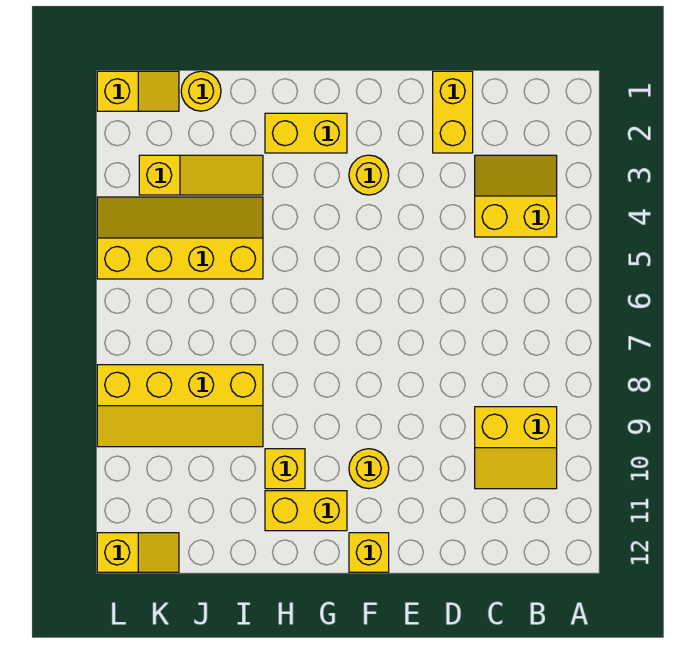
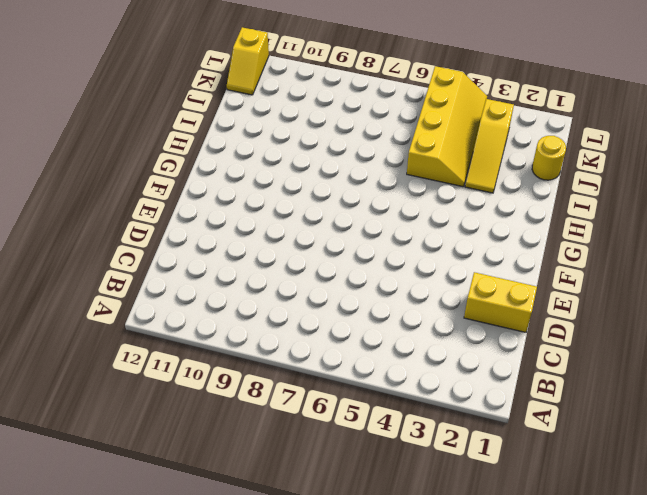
none -> yellow 2x2 slope [475,155,557,237]
none -> yellow 2x2 slope [475,407,557,489]
none -> yellow 1x1 round brick [349,155,389,195]

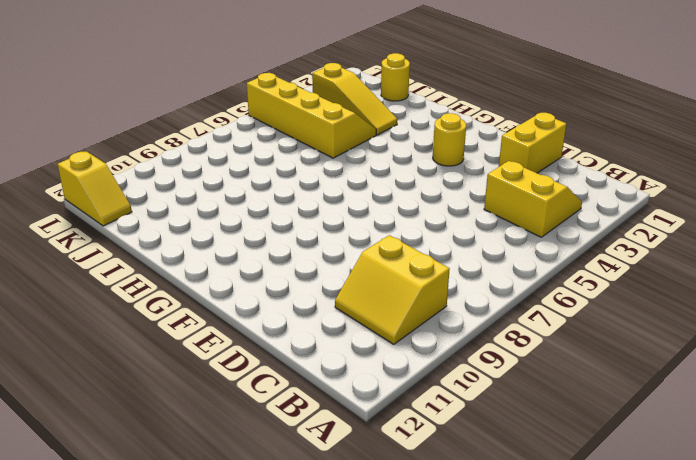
none -> yellow 1x1 round brick [349,449,389,489]
none -> yellow 1x1 brick [349,533,389,572]
none -> yellow 1x2 brick [265,113,347,153]

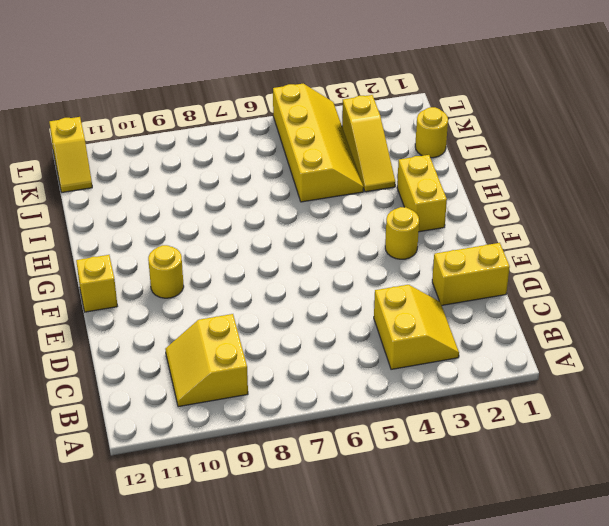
none -> yellow 1x2 brick [265,491,347,531]
none -> yellow 1x1 brick [265,449,305,489]
none -> yellow 2x4 slope [97,365,263,447]

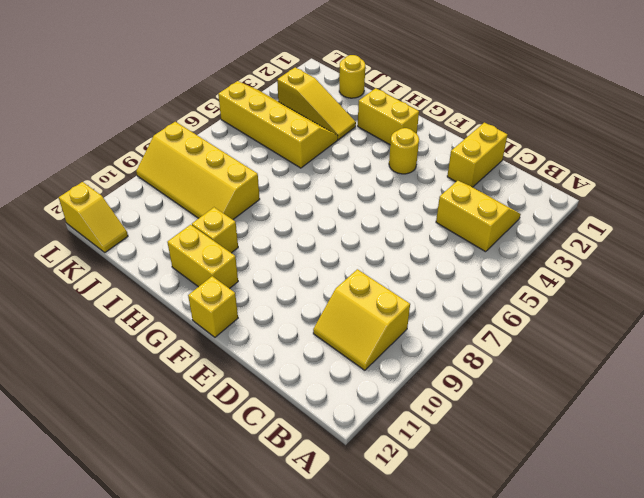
none -> yellow 1x1 round brick [349,449,389,489]
none -> yellow 1x2 slope [97,71,179,111]

